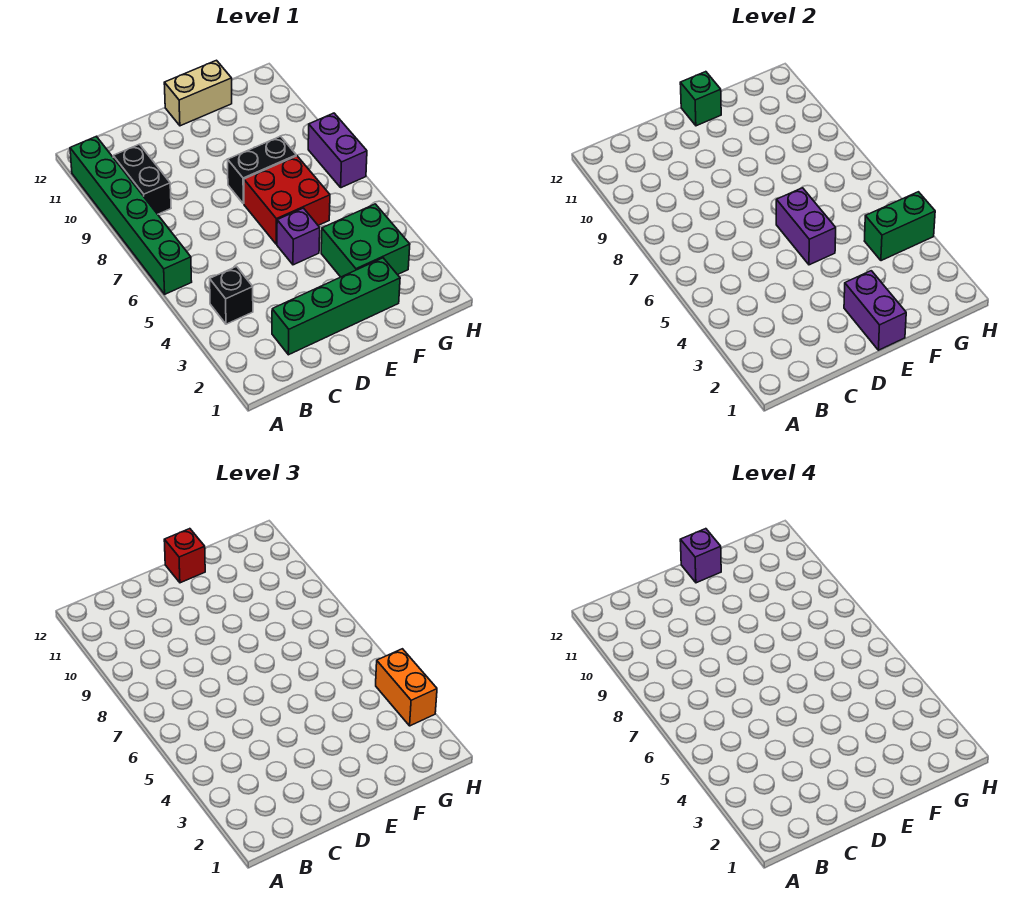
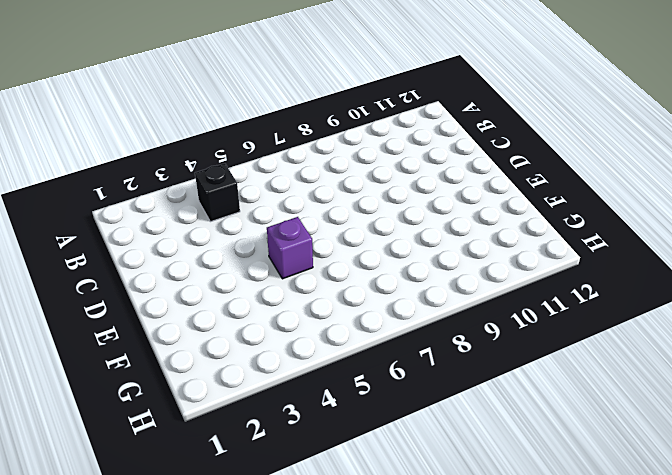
none -> green 1x6 brick [70,136,192,294]
none -> black 1x2 brick [113,144,171,214]
none -> green 1x4 brick [272,258,400,355]

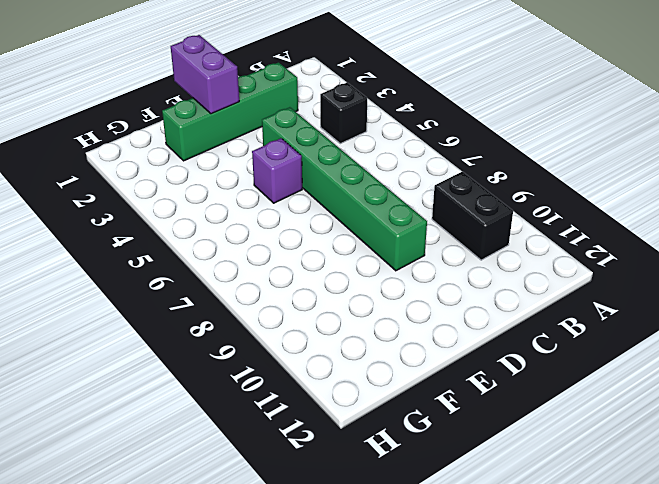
green 1x6 brick [262,107,427,271] -> green 1x6 brick moved to [70,136,192,294]
none -> red 2x2 brick [244,156,330,244]
none -> black 1x2 brick [228,136,296,204]
none -> tan 1x2 brick [164,60,232,126]

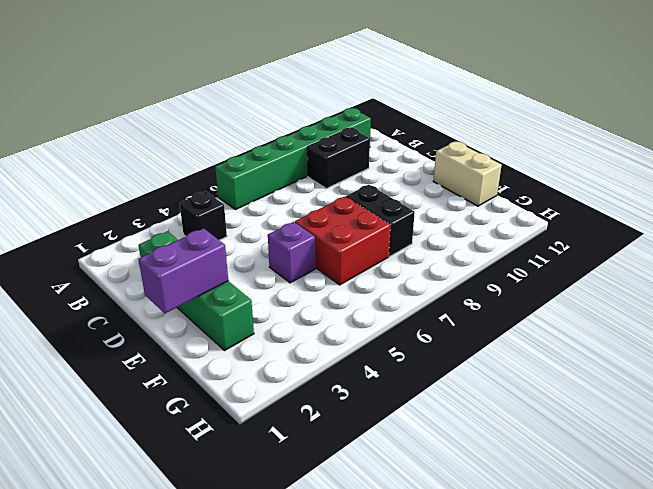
none -> green 2x2 brick [321,204,410,277]
none -> purple 1x2 brick [308,113,367,188]
none -> purple 1x2 brick [776,188,836,265]

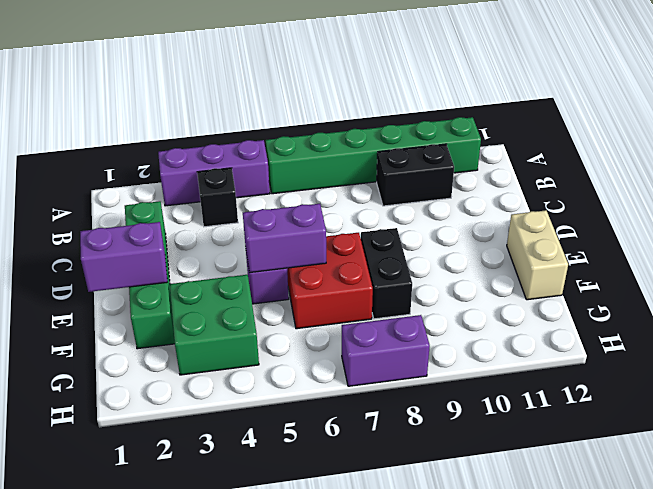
purple 1x3 brick [158,140,270,206] -> none
none -> green 1x1 brick [680,72,721,126]
none -> green 1x2 brick [865,192,935,261]
none -> red 1x1 brick [164,529,205,583]

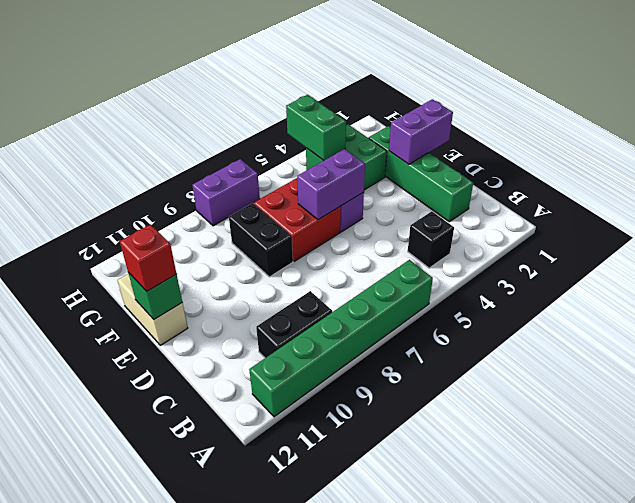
none -> orange 1x2 brick [376,649,437,726]
none -> purple 1x1 brick [680,529,721,583]

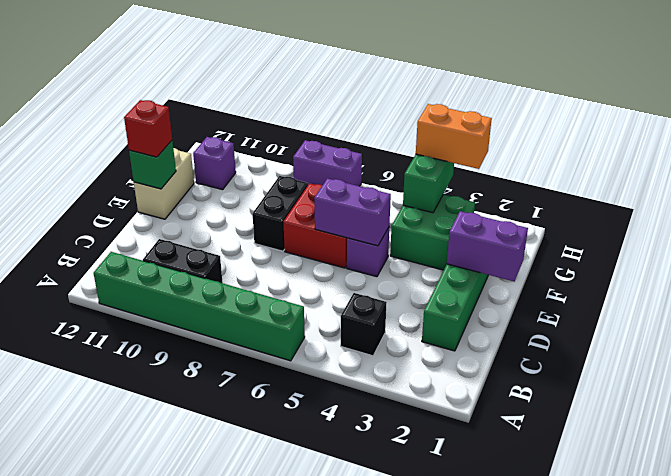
purple 1x1 brick [193,137,236,190] -> purple 1x1 brick moved to [680,529,721,583]

